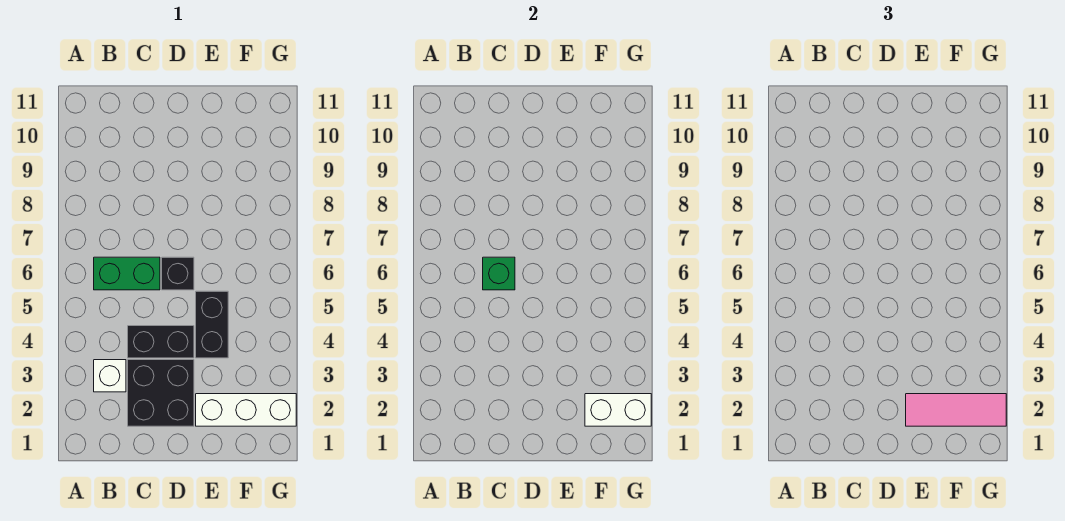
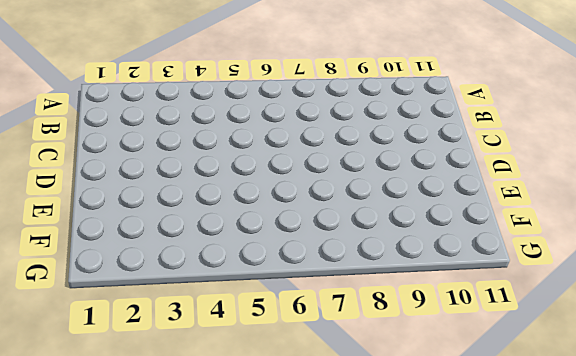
none -> white 1x1 brick [94,360,126,392]
none -> green 1x2 brick [94,257,160,290]

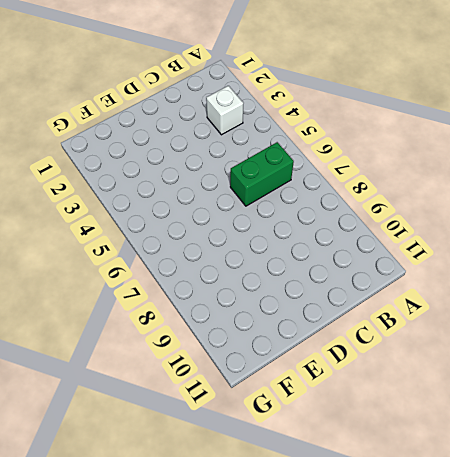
none -> black 2x2 brick [128,360,194,426]
none -> black 1x2 brick [128,326,194,358]

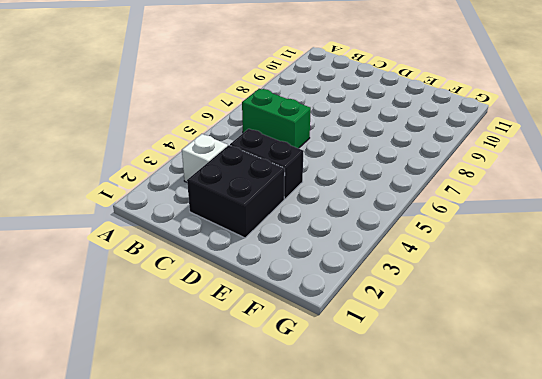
none -> black 1x1 brick [162,257,194,290]
none -> white 1x3 brick [196,394,296,426]

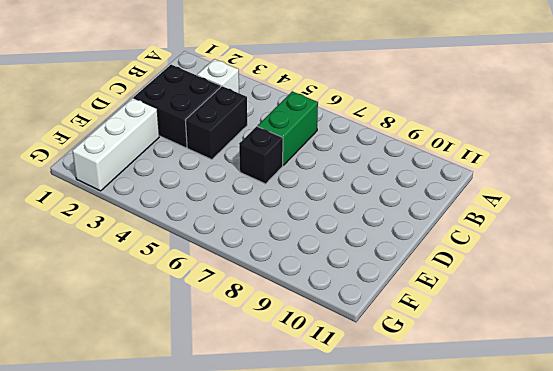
none -> black 1x2 brick [196,291,228,358]
none -> green 1x1 brick [483,257,515,290]

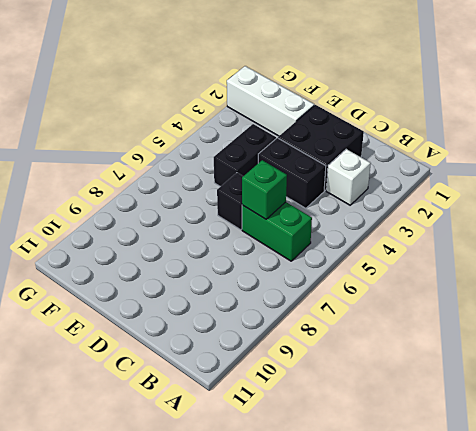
none -> white 1x2 brick [585,394,651,426]
none -> pink 1x3 tile [906,394,1006,426]

